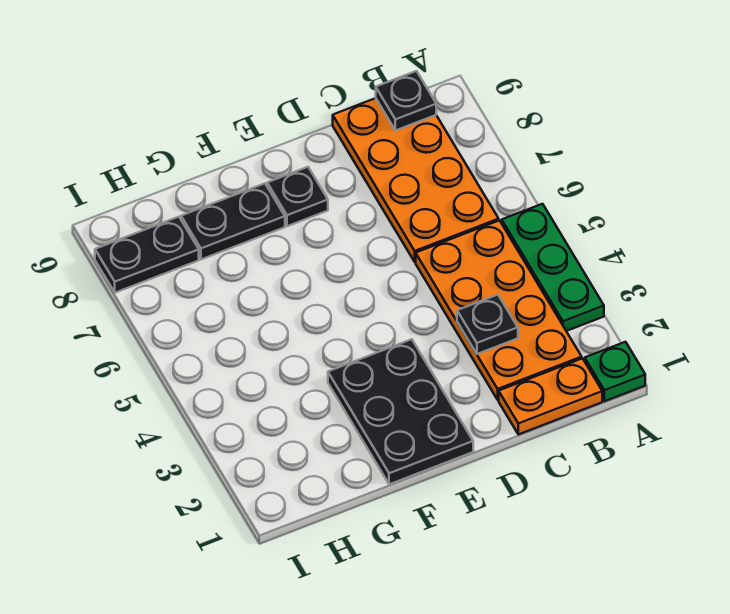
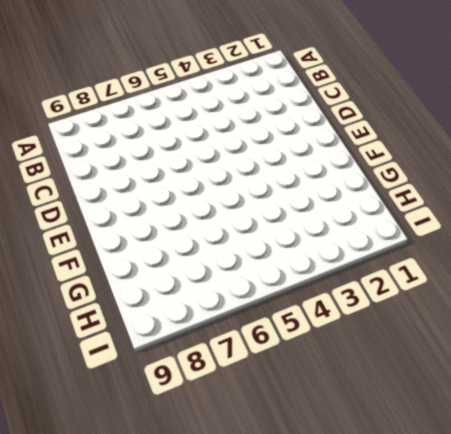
none -> green 1x1 plate [585,342,645,401]
none -> green 1x3 plate [502,204,604,331]

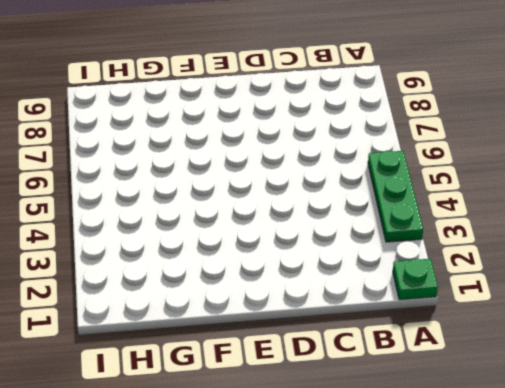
none -> orange 1x2 plate [499,358,602,434]
none -> orange 2x4 plate [416,220,582,400]

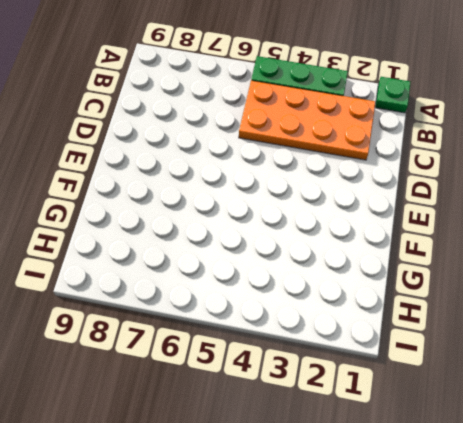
none -> orange 1x2 plate [499,358,602,434]
none -> orange 2x4 plate [333,98,499,262]

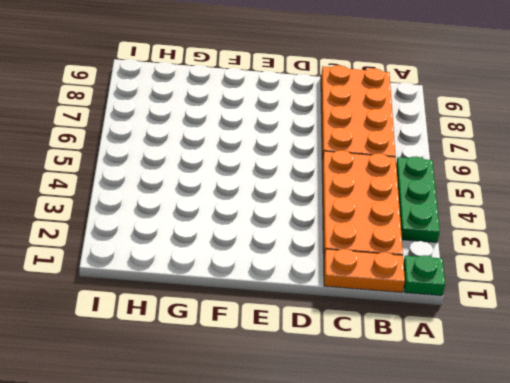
none -> black 2x3 plate [328,339,473,484]
none -> black 1x1 plate [267,167,328,226]

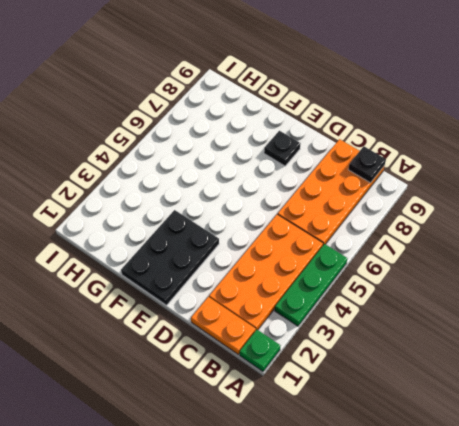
none -> black 1x2 plate [181,184,285,259]
none -> black 1x2 plate [95,217,199,293]

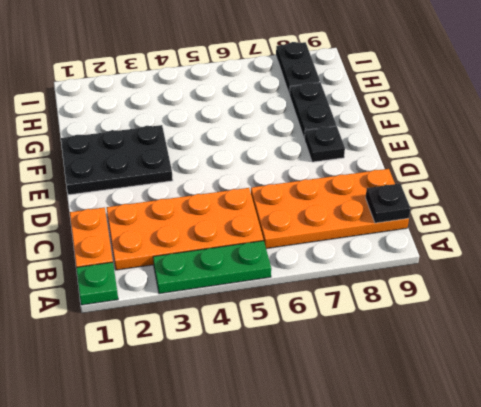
none -> black 1x1 plate [457,295,518,354]

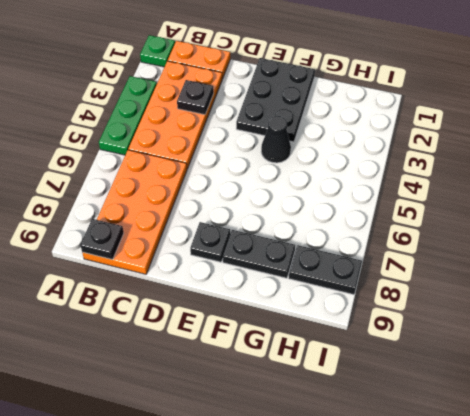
black 1x1 cone [261,116,291,163] -> none

